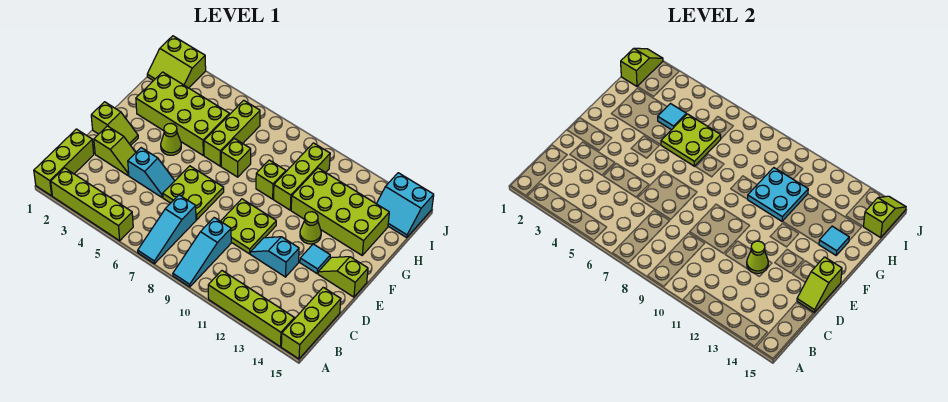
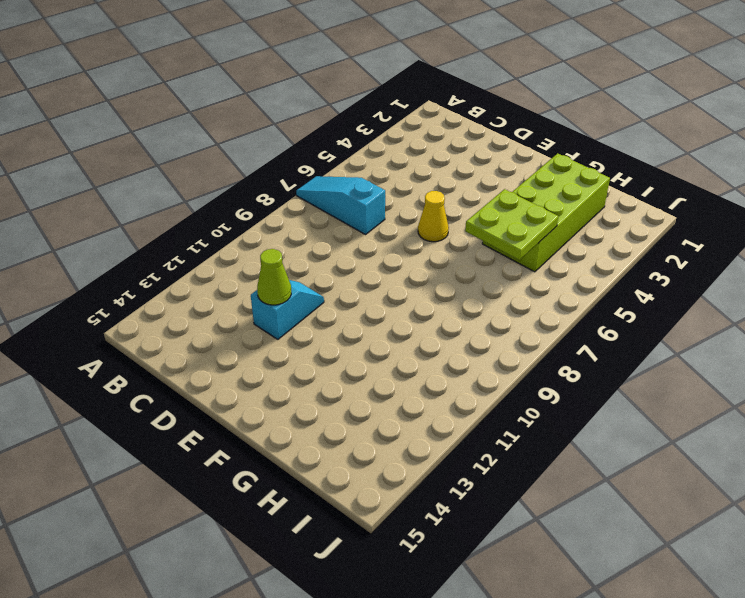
yellow 1x1 cone [418,191,449,242] -> lime 2x2 plate [163,166,224,220]
none -> lime 1x3 brick [34,129,94,196]
none -> lime 1x4 brick [51,168,133,241]
none -> cyan 1x3 slope [173,218,231,287]
none -> lime 1x4 brick [208,271,294,347]

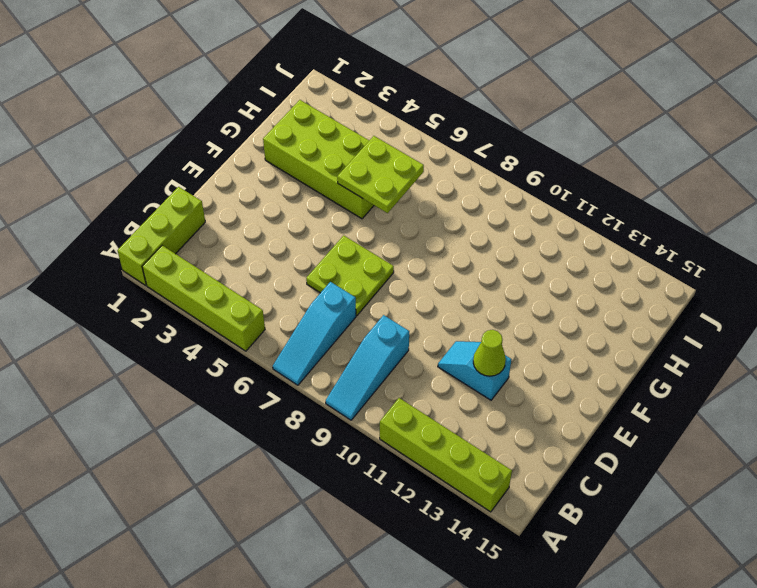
none -> lime 1x3 brick [281,287,341,359]
none -> lime 1x2 slope [94,126,136,175]
none -> cyan 1x2 slope [128,148,175,197]
none -> lime 2x2 plate [221,199,276,254]

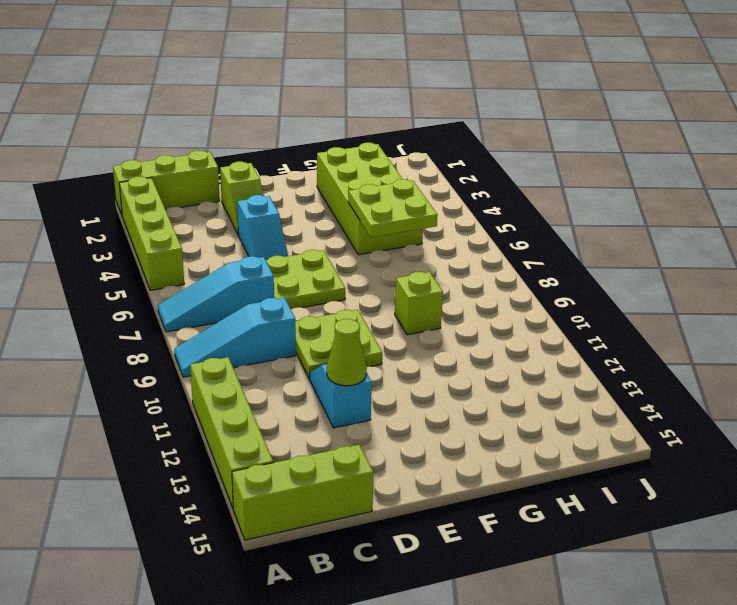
none -> lime 1x2 slope [91,102,138,145]
none -> cyan 1x1 tile [300,244,330,273]
none -> lime 1x2 slope [318,257,368,297]
none -> lime 1x1 cone [161,123,181,155]

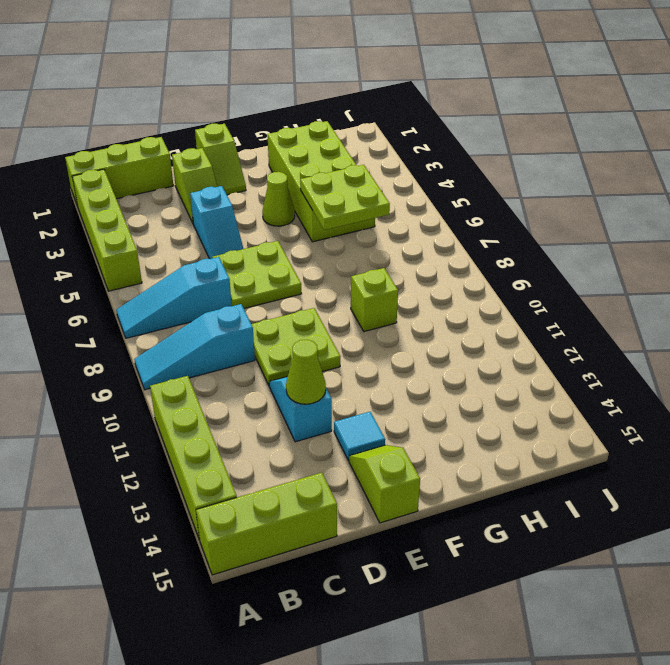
none -> lime 1x1 cone [300,212,321,244]
none -> lime 1x3 brick [204,100,260,166]
none -> lime 1x1 brick [221,138,251,177]
none -> lime 1x3 brick [274,143,330,210]

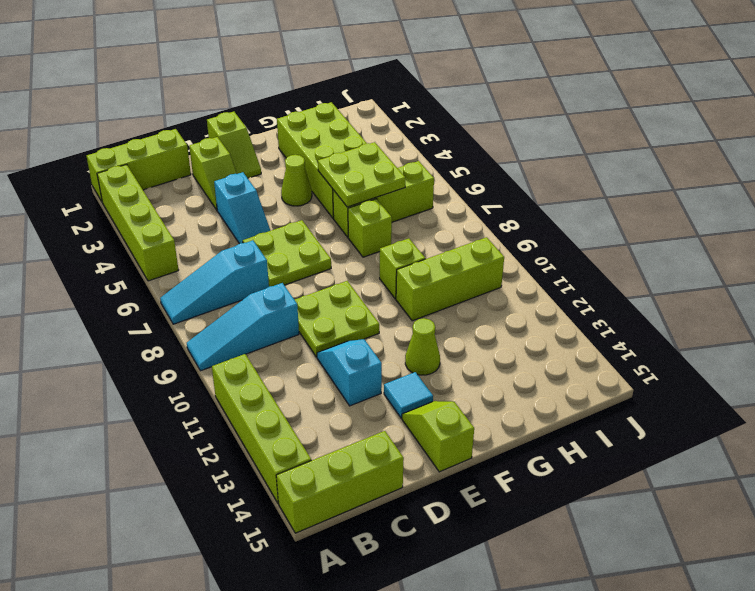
none -> lime 2x4 brick [291,168,389,255]
none -> lime 2x2 slope [147,36,206,88]
none -> cyan 2x2 slope [377,173,434,238]
none -> lime 1x1 cone [747,241,768,273]

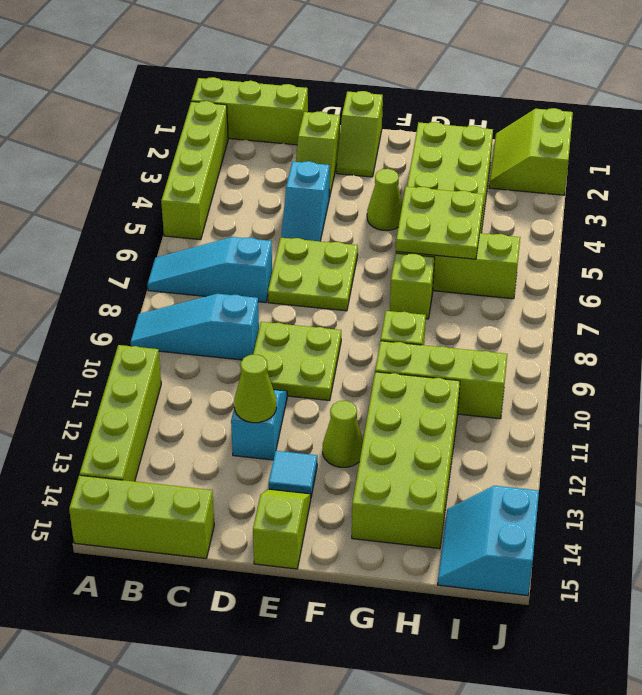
none -> lime 1x2 slope [797,257,842,312]
none -> cyan 2x2 plate [748,168,808,221]
none -> cyan 1x1 tile [819,226,849,255]
none -> cyan 1x1 tile [658,104,687,130]

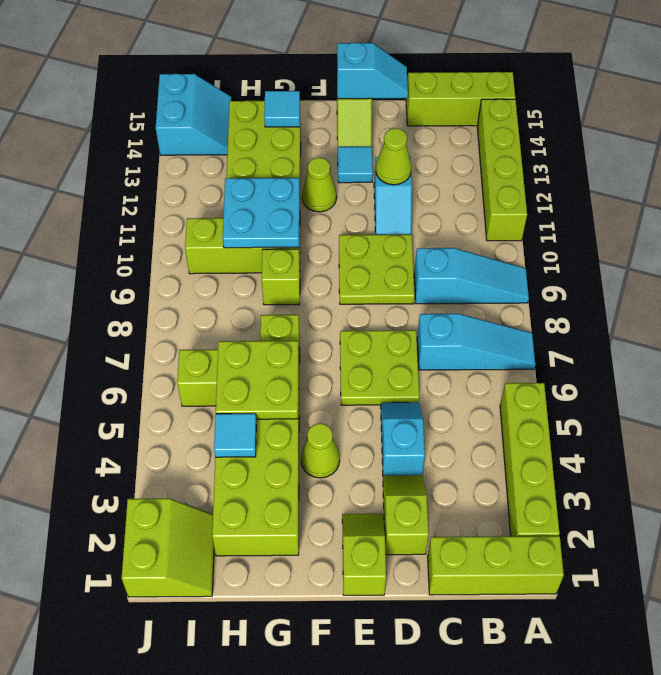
cyan 1x2 slope [337,43,408,99] -> lime 1x2 slope [797,257,842,312]
none -> lime 1x2 slope [621,48,663,86]
none -> lime 1x2 slope [863,196,906,238]

